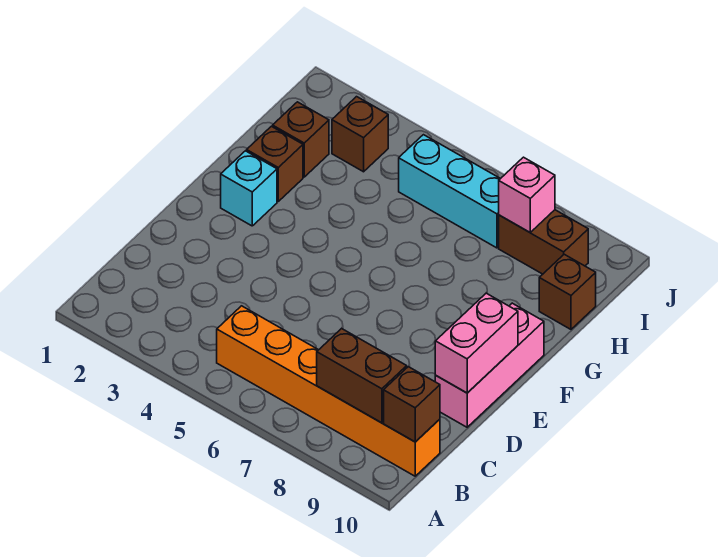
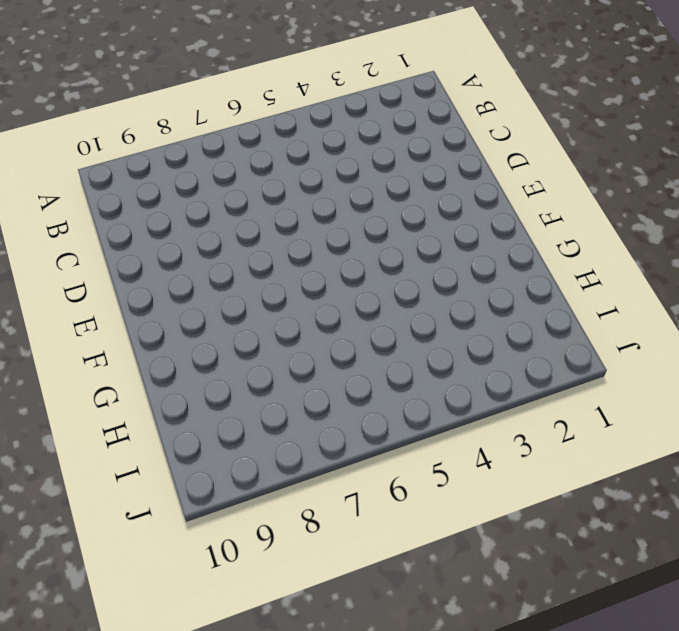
none -> orange 1x6 brick [217,306,440,476]
none -> pink 1x3 brick [435,303,544,427]
none -> cyan 1x1 brick [221,151,277,226]

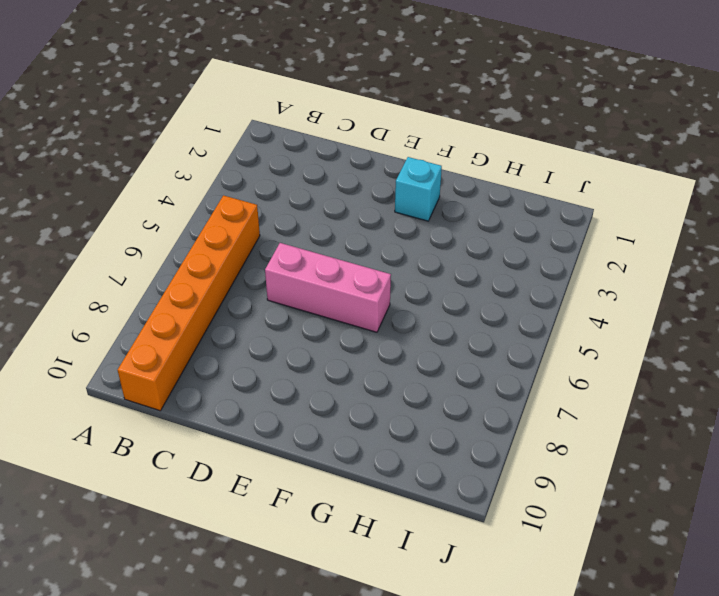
pink 1x3 brick [265,243,391,332] -> pink 1x3 brick moved to [435,303,544,427]
none -> brown 1x1 brick [247,126,303,201]
none -> brown 1x1 brick [273,102,329,177]
none -> brown 1x1 brick [539,254,596,329]

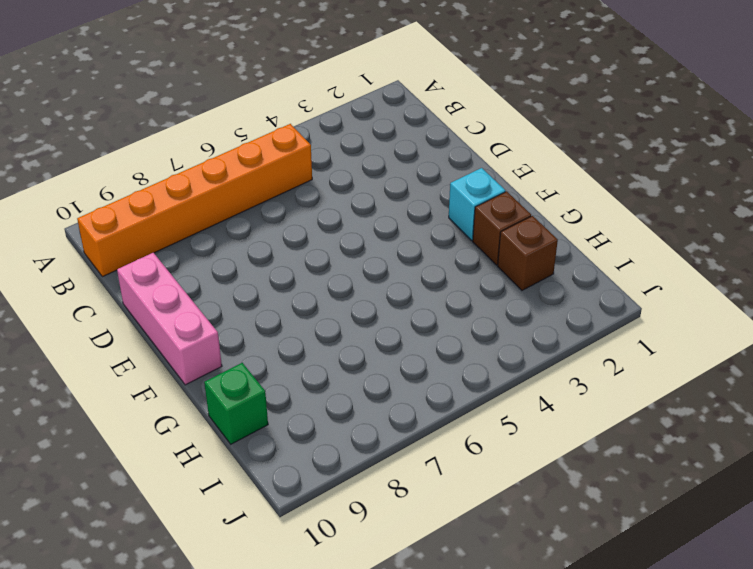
green 1x1 brick [204,363,268,444] -> brown 1x1 brick [539,254,596,329]
none -> brown 1x1 brick [332,97,388,172]
none -> cyan 1x3 brick [399,135,500,248]
none -> brown 1x2 brick [499,210,588,274]

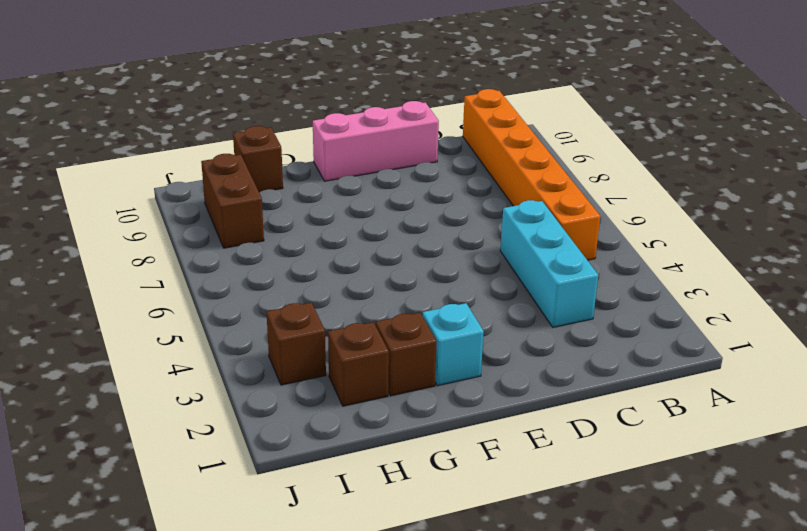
cyan 1x3 brick [500,200,598,327] -> cyan 1x3 brick moved to [399,135,500,248]
none -> brown 1x2 brick [317,328,407,423]
none -> brown 1x1 brick [384,367,440,442]
none -> pink 1x2 brick [435,293,518,393]

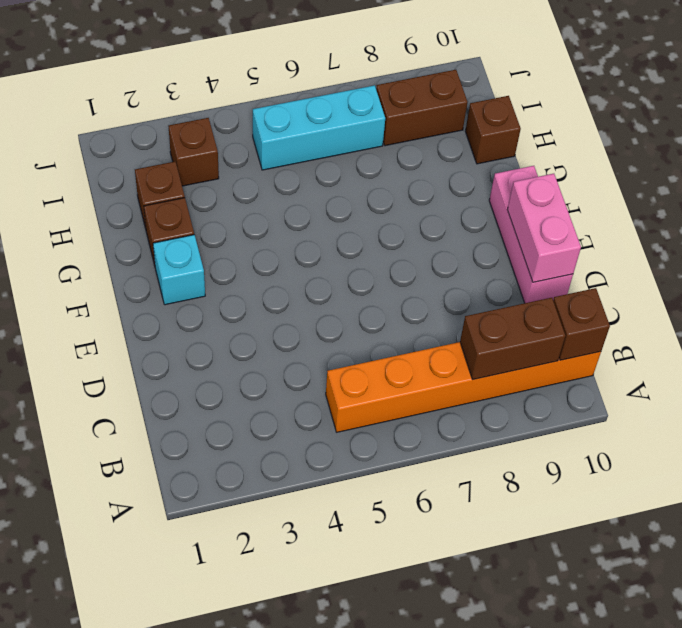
none -> pink 1x1 brick [499,157,555,232]

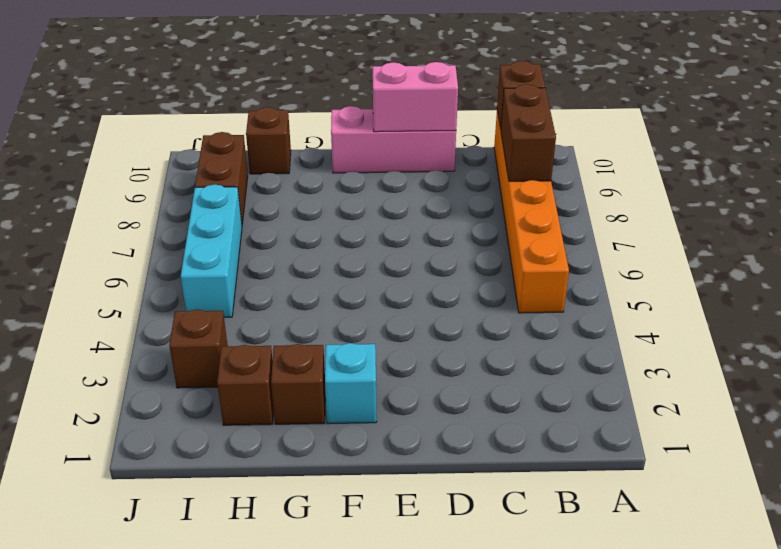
none -> pink 1x1 brick [499,157,555,232]

